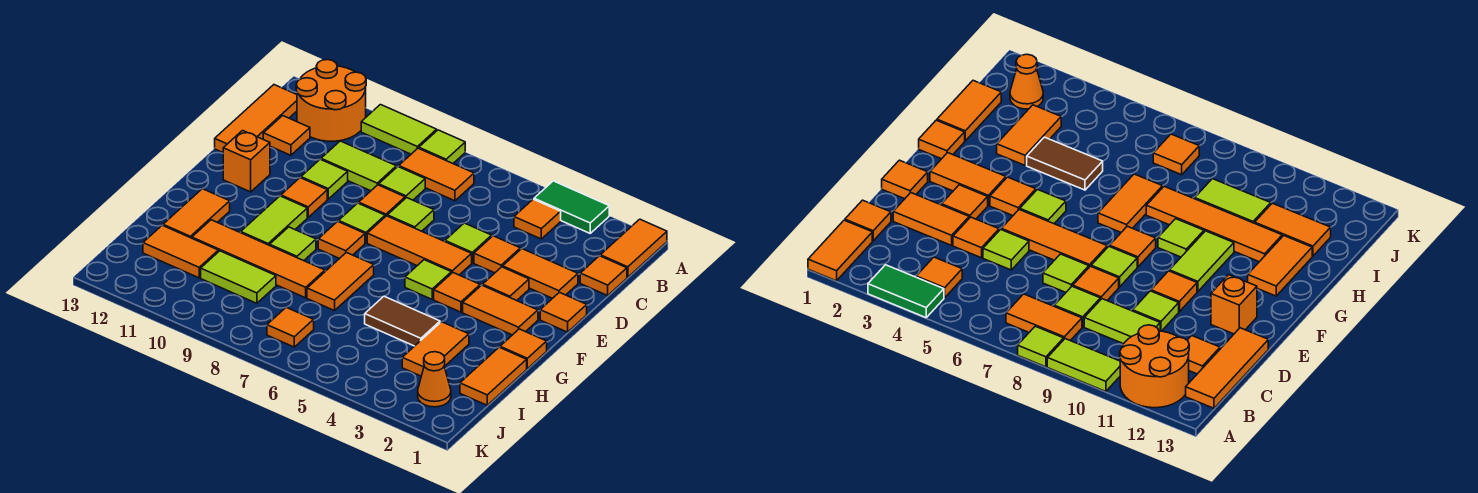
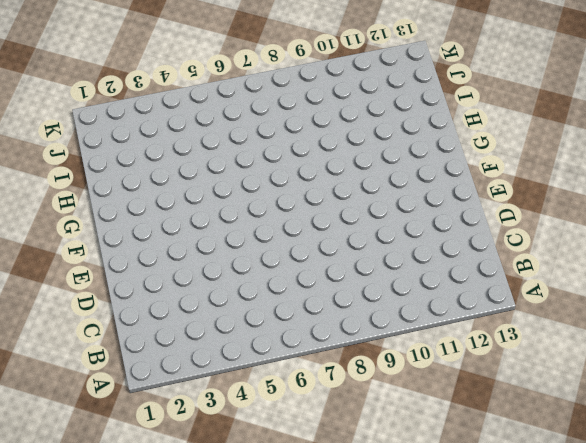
none -> orange 1x2 tile [600,219,667,277]
none -> green 1x2 tile [534,181,609,233]
none -> lime 1x1 tile [419,130,465,163]
none -> lime 1x2 tile [361,105,437,154]

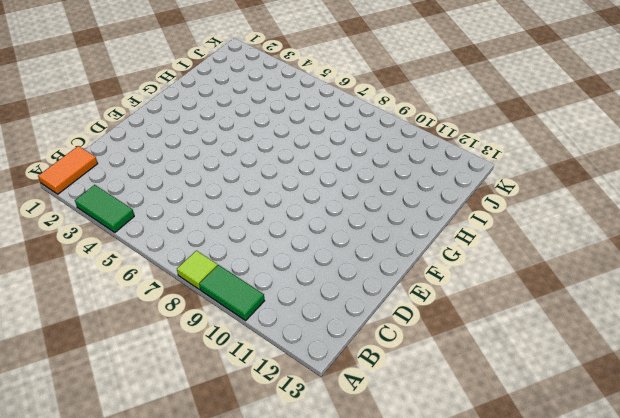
green 1x2 tile [199,265,264,321] -> lime 1x2 tile [361,105,437,154]
none -> orange 2x2 round brick [296,60,366,141]
none -> orange 1x1 tile [514,199,561,239]
none -> orange 1x2 tile [398,148,474,201]
none -> orange 1x3 tile [215,85,297,152]

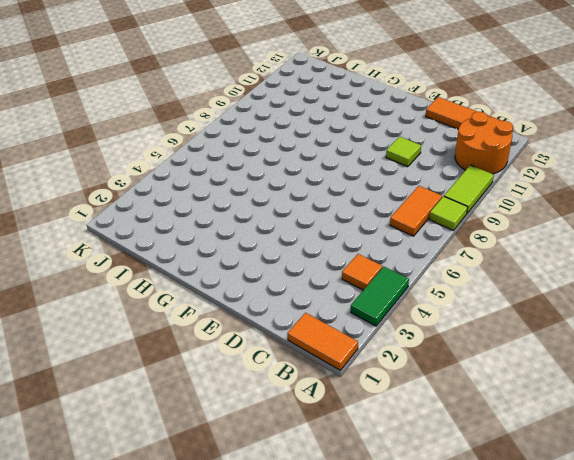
none -> orange 1x1 tile [580,256,627,296]
none -> lime 1x1 tile [379,167,425,200]
none -> lime 1x2 tile [321,141,396,191]
none -> orange 1x1 tile [263,116,310,155]

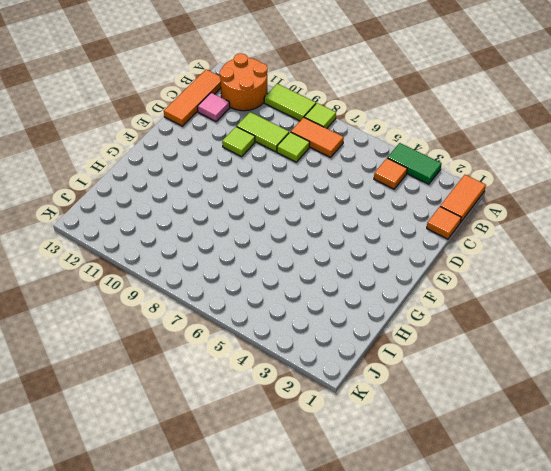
pink 1x1 tile [197,93,230,121] -> orange 1x1 tile [263,116,310,155]
none -> orange 1x2 tile [503,249,578,298]
none -> orange 1x1 tile [474,236,520,273]
none -> lime 1x1 tile [445,223,492,263]
none -> lime 1x1 tile [387,198,434,231]

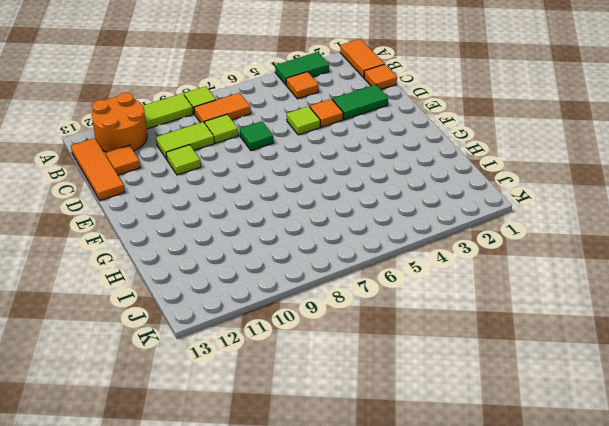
green 1x2 tile [332,85,388,120] -> orange 1x2 tile [503,249,578,298]
green 1x1 tile [240,121,274,151] -> lime 1x1 tile [387,198,434,231]
none -> orange 1x1 tile [359,185,405,217]
none -> orange 1x1 tile [540,292,587,332]
none -> orange 1x1 tile [483,267,529,301]
none -> orange 1x3 tile [367,216,472,275]

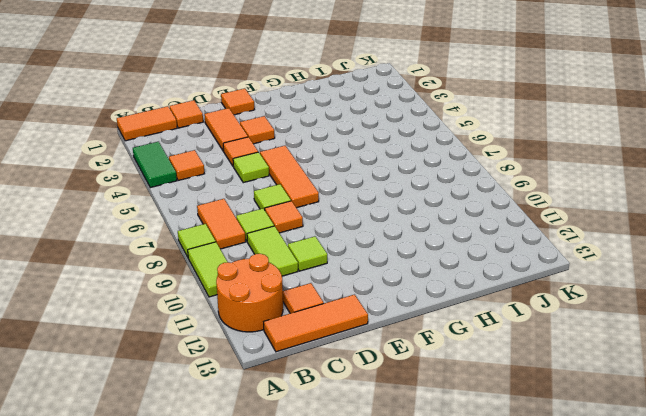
none -> lime 1x1 tile [339,203,385,243]
none -> orange 1x1 tile [281,178,327,217]
none -> orange 1x1 brick [223,131,270,192]
none -> orange 1x2 tile [463,285,538,335]

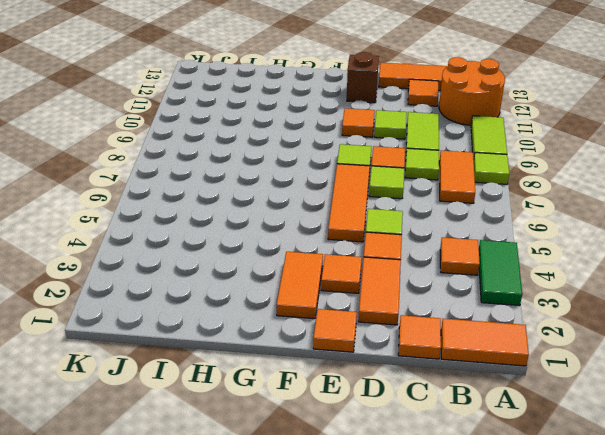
brown 1x1 brick [347,52,379,103] -> orange 1x1 brick [223,131,270,192]
none -> orange 1x1 tile [434,273,480,312]
none -> lime 1x1 tile [405,260,451,299]
none -> orange 1x1 tile [318,221,365,259]
none -> lime 1x2 tile [240,196,307,245]

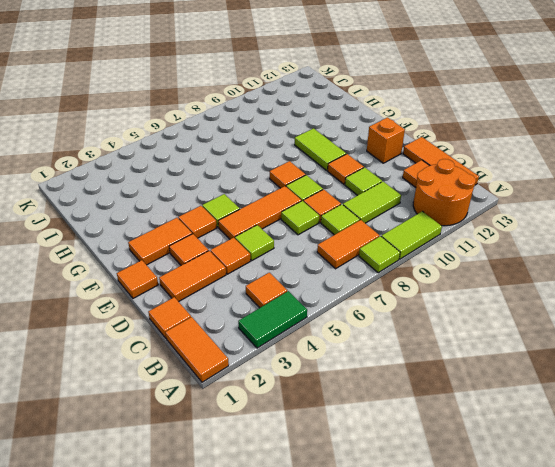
none -> orange 1x1 tile [500,329,547,369]
none -> orange 1x2 tile [307,253,374,311]
none -> lime 1x1 tile [270,227,316,261]
none -> orange 1x2 tile [163,189,230,238]

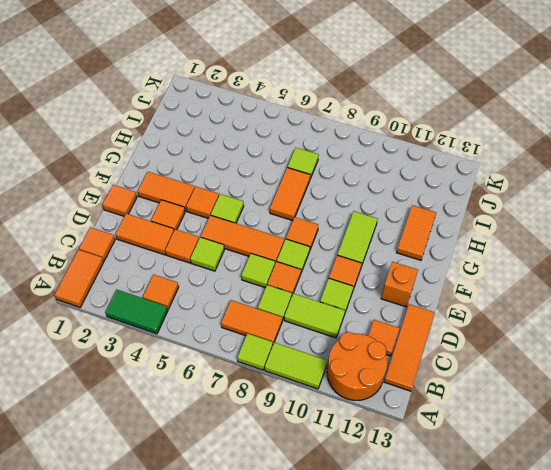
lime 1x1 tile [287,148,319,179] -> lime 1x1 tile moved to [270,227,316,261]
none -> orange 1x1 tile [500,329,547,369]
none -> orange 1x2 tile [460,347,527,405]
none -> orange 1x2 tile [402,322,469,376]
none -> brown 1x2 tile [365,296,440,346]

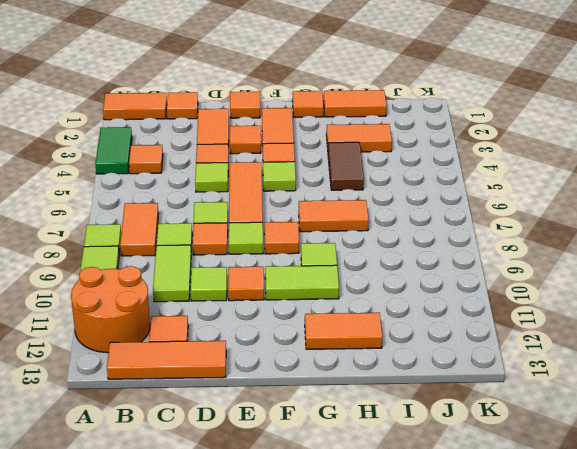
none -> orange 1x1 brick [223,131,270,192]
none -> orange 1x4 tile [192,220,325,298]
none -> lime 1x2 tile [201,251,276,303]
none -> orange 1x2 tile [143,225,218,278]

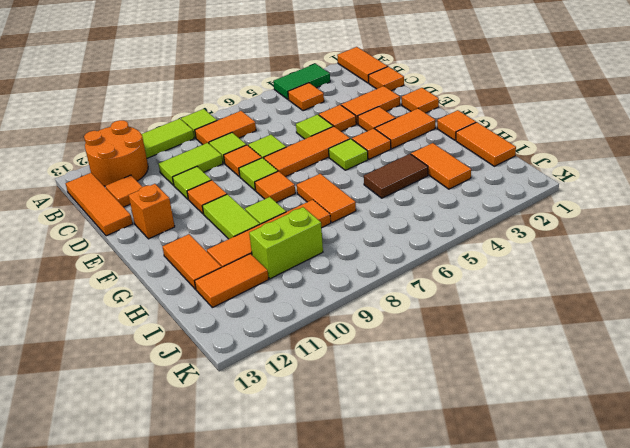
lime 1x2 brick [249,207,323,279] -> lime 1x2 tile [201,251,276,303]
none -> orange 1x1 cone [418,352,451,407]
none -> orange 1x1 tile [267,307,314,347]

